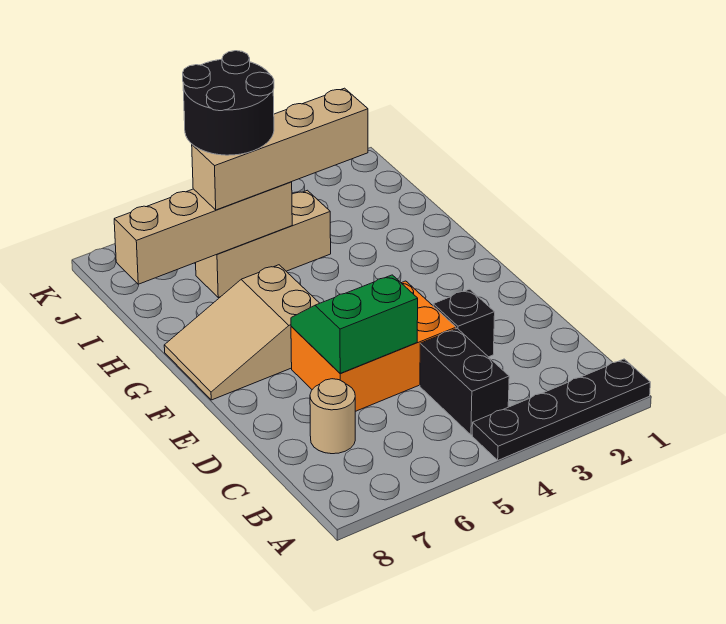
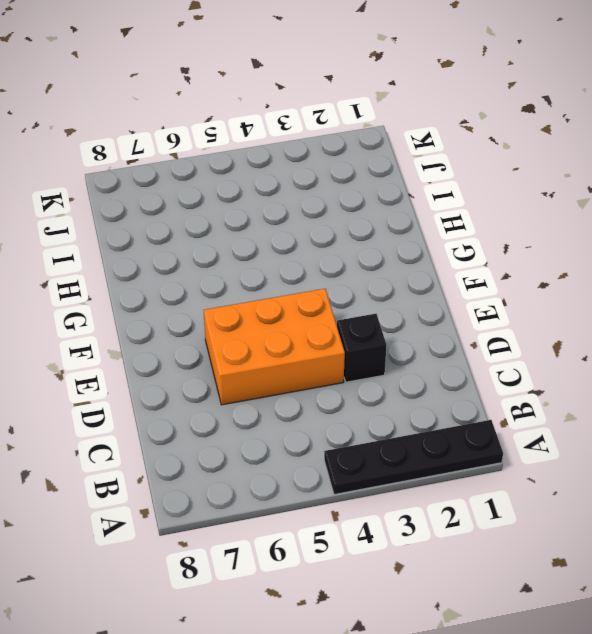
none -> black 1x2 brick [420,328,509,435]
none -> tan 1x1 round brick [310,379,355,454]

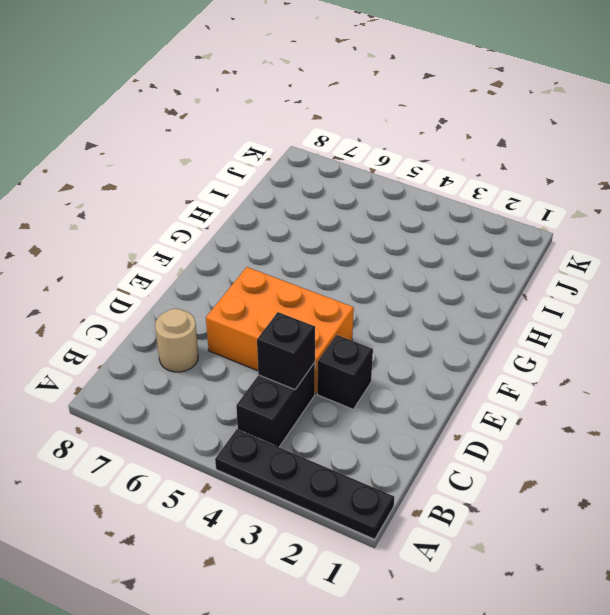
black 1x1 brick [257,312,315,390] -> none
none -> tan 2x3 slope [164,265,320,400]
none -> tan 1x3 brick [196,190,331,297]

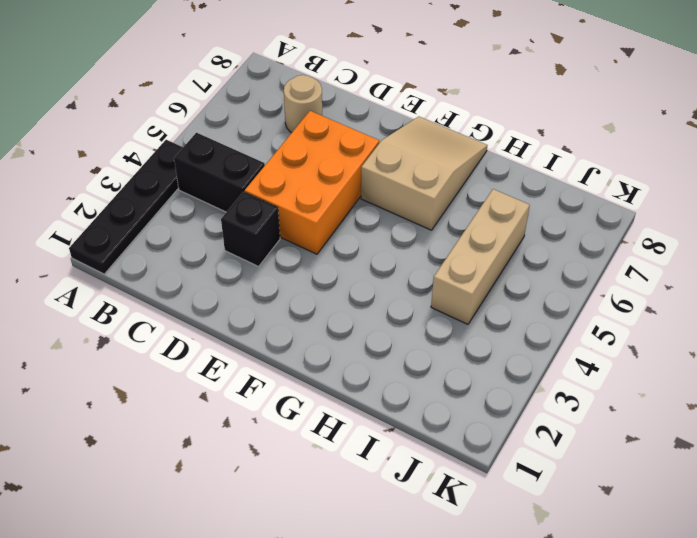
none -> green 2x2 slope [291,275,418,373]
none -> tan 1x4 brick [114,182,292,284]

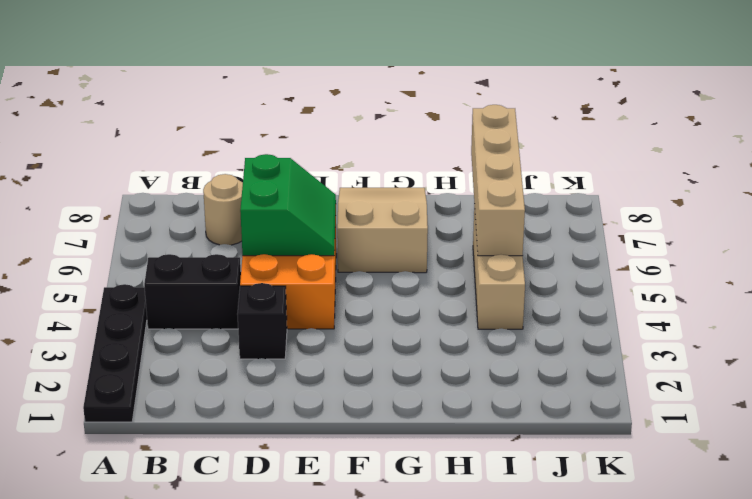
none -> tan 1x4 brick [192,88,368,210]
none -> black 2x2 round brick [183,51,274,155]

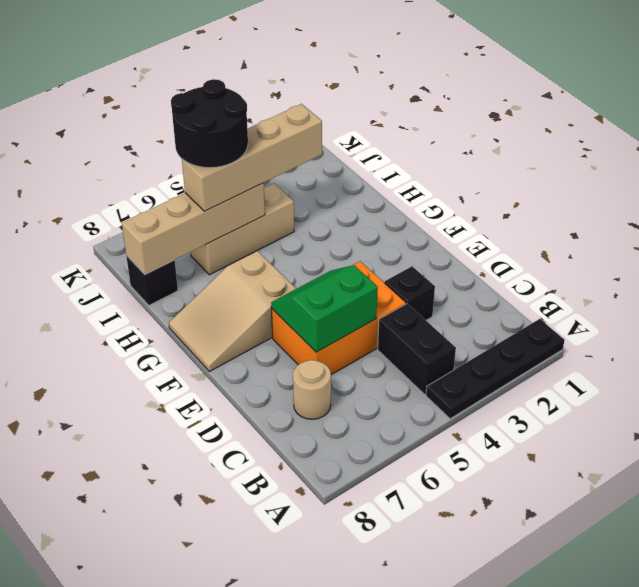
black 1x1 brick [126,256,178,305] -> none

